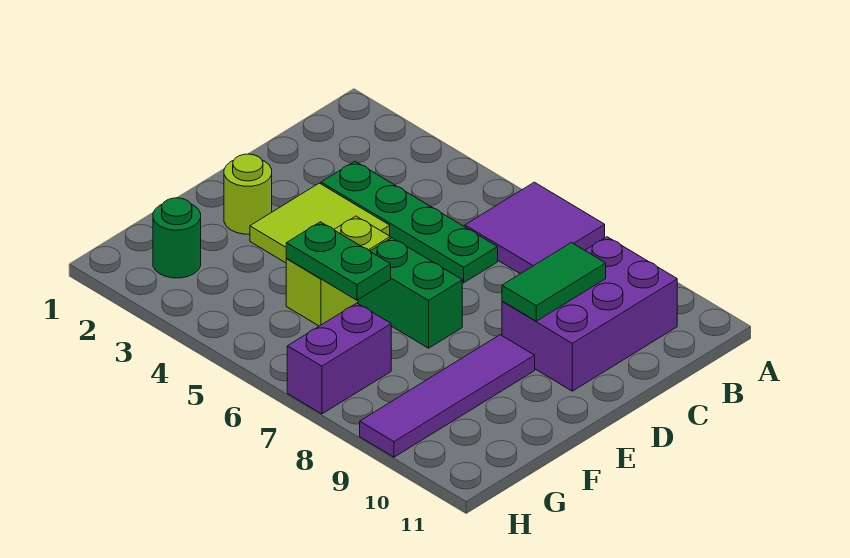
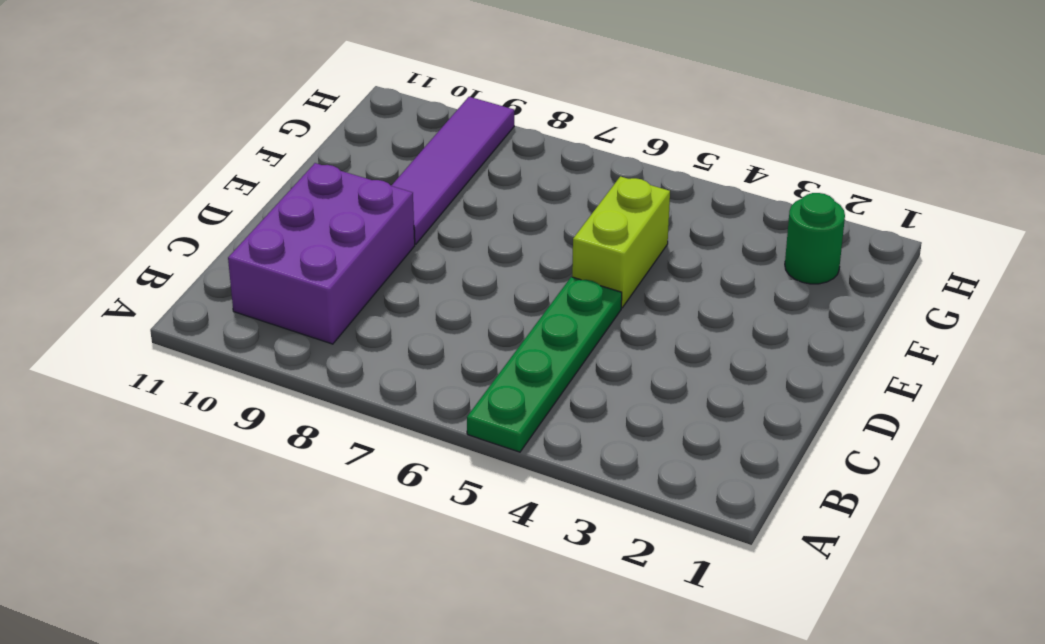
green 1x4 plate [467,277,622,452] -> green 1x4 plate turned to [321,161,498,283]
none -> purple 2x2 tile [465,182,605,274]
none -> lime 2x2 tile [250,183,390,263]
none -> lime 1x1 round brick [224,154,272,234]

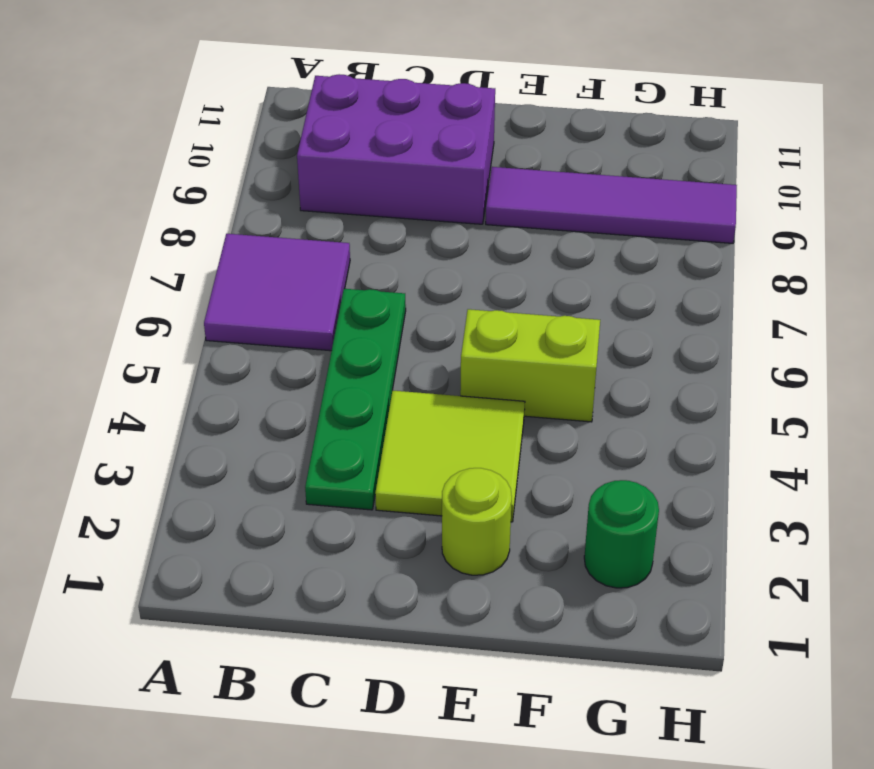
none -> green 1x2 brick [358,238,462,348]
none -> purple 1x2 brick [287,303,391,414]
none -> green 1x2 tile [502,243,606,321]

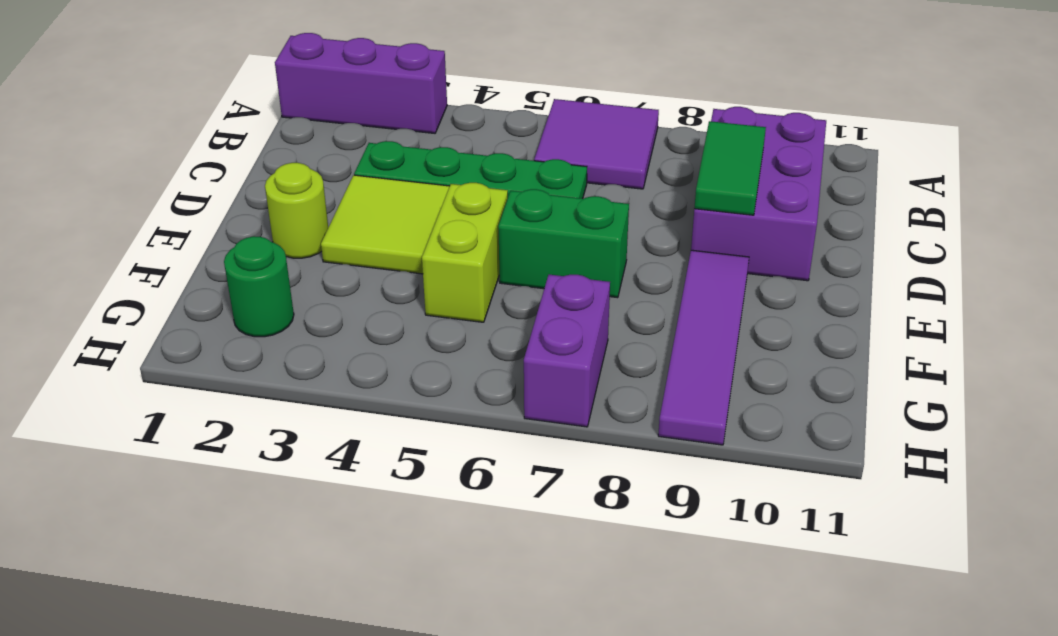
purple 1x3 brick [275,33,447,133] -> none
none -> green 1x2 plate [286,222,391,300]

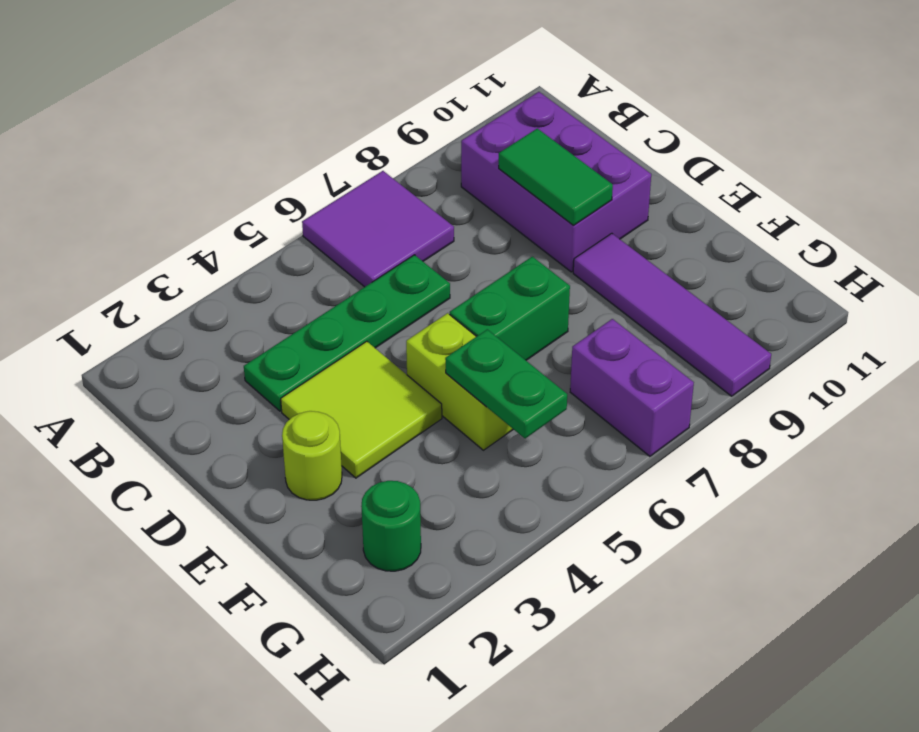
green 1x2 plate [445,329,567,439] -> green 1x2 plate turned to [286,222,391,300]

